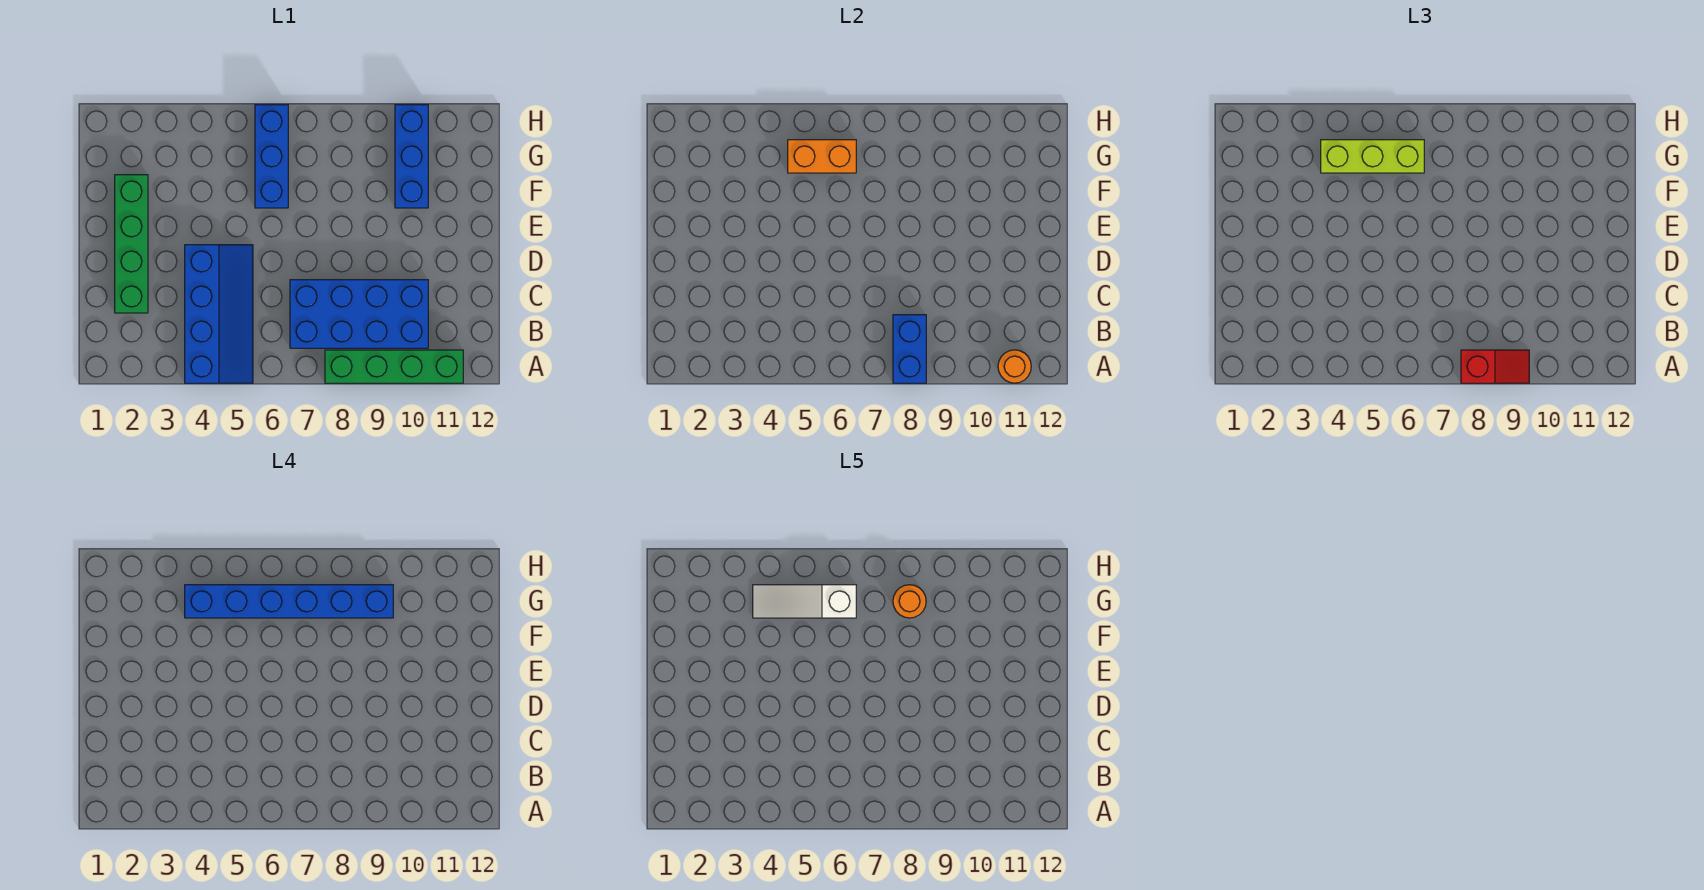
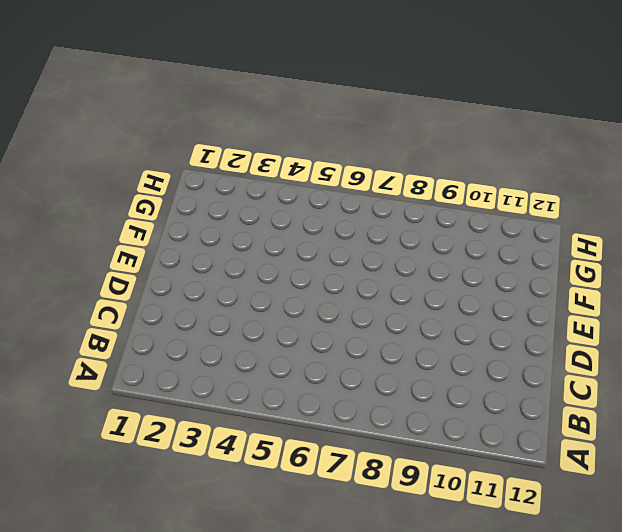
none -> blue 2x4 slope [185,245,253,383]
none -> green 1x4 brick [325,350,463,383]
none -> blue 2x4 brick [290,280,428,348]

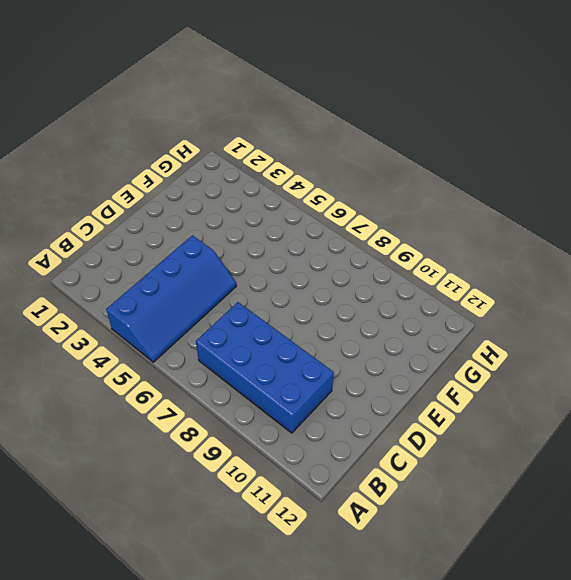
none -> green 1x4 brick [325,350,463,383]
none -> green 1x4 brick [115,175,148,313]
none -> blue 1x3 brick [255,105,288,208]

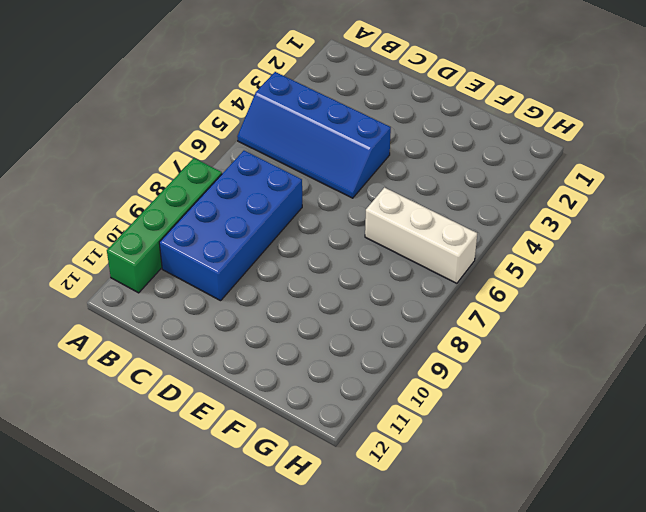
white 1x3 brick [365,188,477,283] -> blue 1x3 brick [255,105,288,208]
none -> green 1x4 brick [115,175,148,313]
none -> blue 1x3 brick [395,105,428,208]
none -> blue 1x2 brick [893,315,926,383]

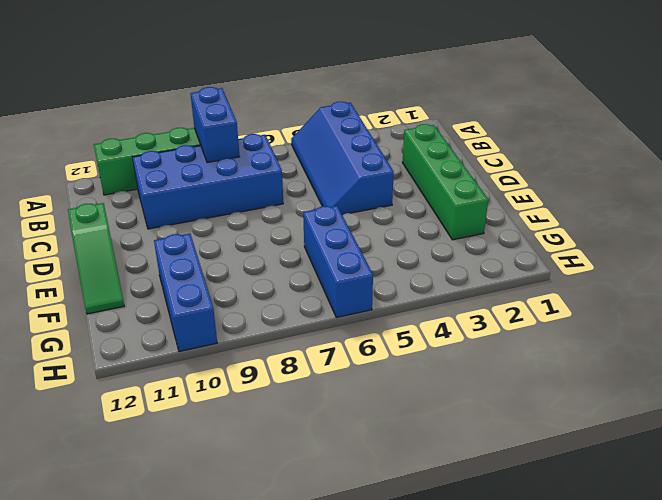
green 1x3 slope [68,203,124,314] -> none
none -> orange 1x1 round brick [998,350,1031,383]
none -> orange 1x2 brick [788,140,856,173]
none -> red 1x2 slope [1461,350,1529,383]

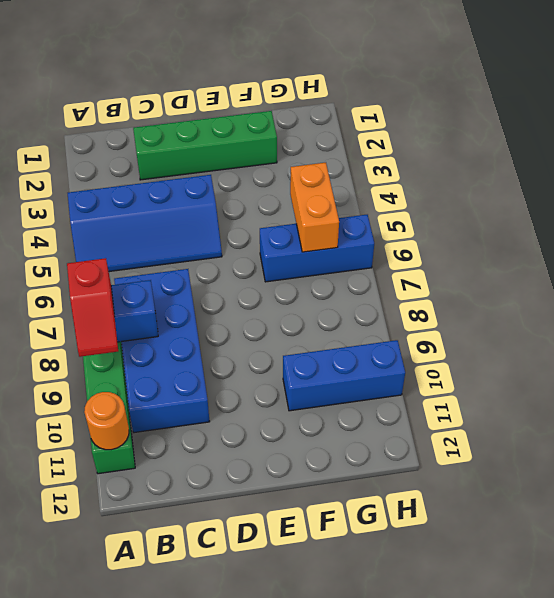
none -> lime 1x3 brick [1321,140,1424,173]
none -> blue 1x6 brick [185,585,393,618]
none -> white 1x3 slope [753,585,856,618]

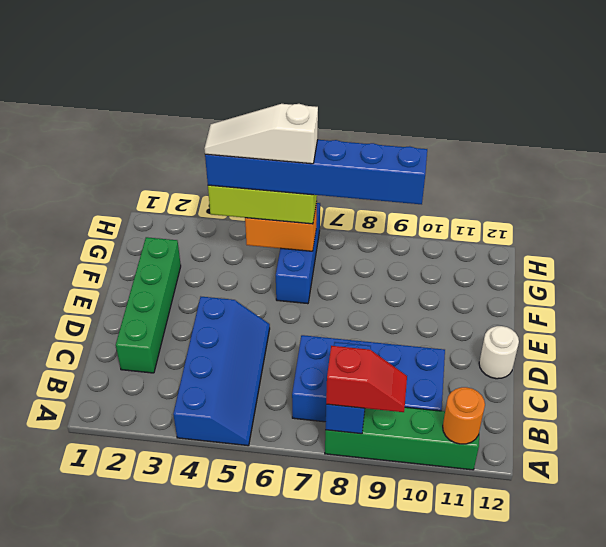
white 1x1 round brick [479,326,519,379] -> none
none -> blue 1x3 brick [395,105,428,208]
none -> orange 1x1 round brick [893,585,926,618]

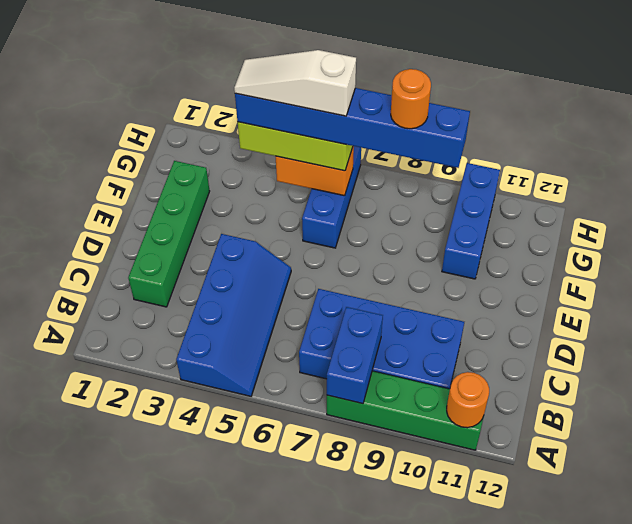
none -> red 1x2 slope [1461,350,1529,383]

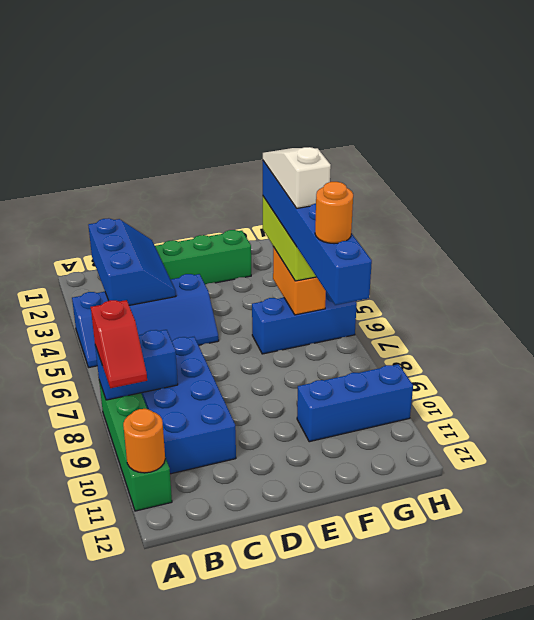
blue 2x3 slope [88,218,176,305] -> none

